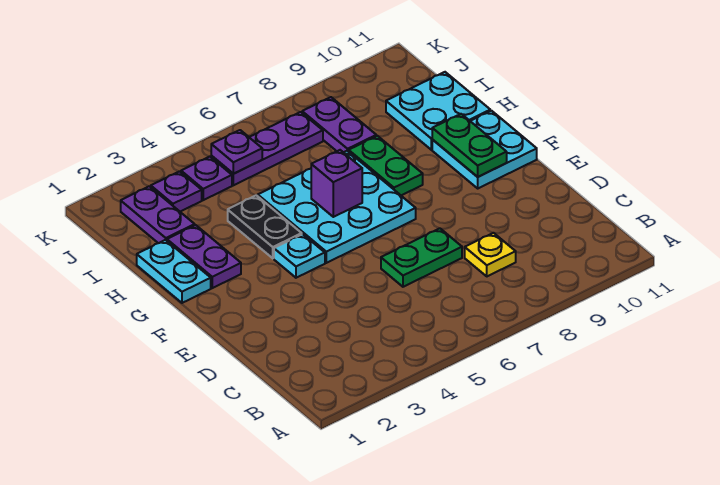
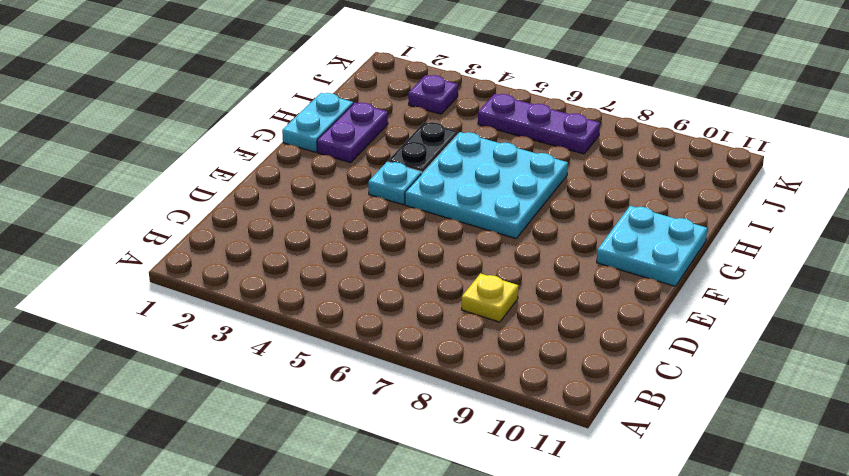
none -> green 1x2 plate [381,228,462,287]
none -> green 1x2 plate [349,136,423,195]
none -> cyan 2x2 plate [386,72,490,150]

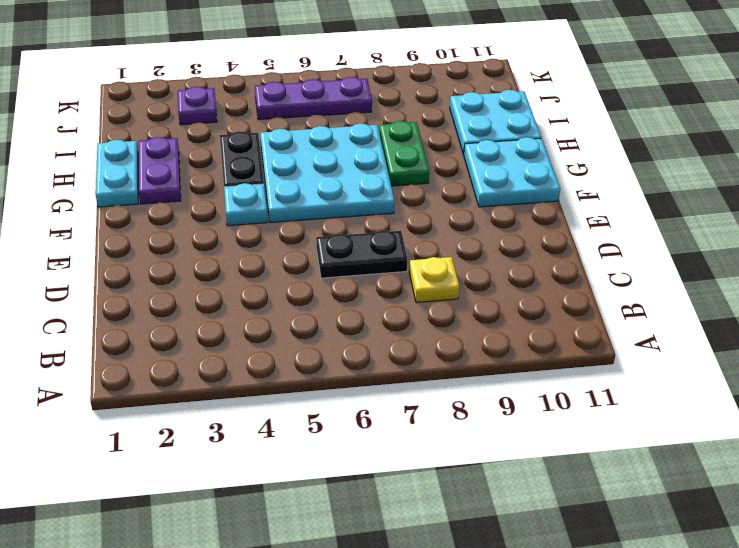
black 1x2 plate [316,231,407,278] -> green 1x2 plate [381,228,462,287]
none -> purple 1x2 plate [121,186,195,243]
none -> purple 1x2 plate [302,97,376,152]
none -> purple 1x1 plate [181,157,232,200]

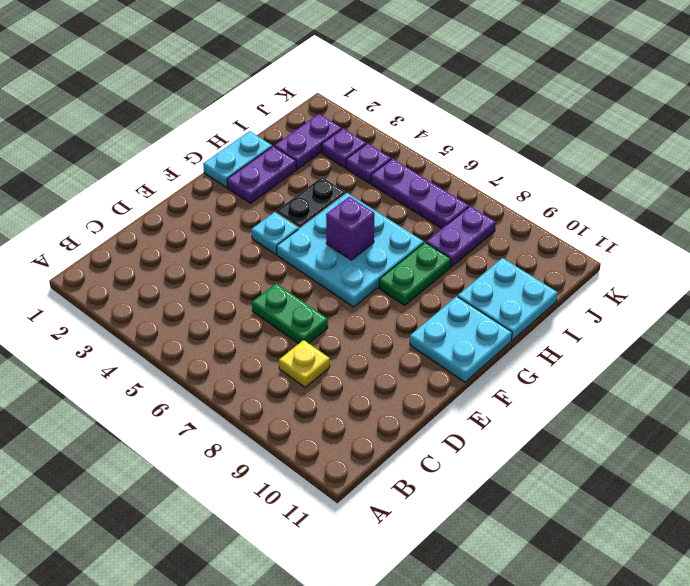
none -> green 1x2 plate [432,114,507,177]
none -> purple 1x1 plate [211,130,262,174]

